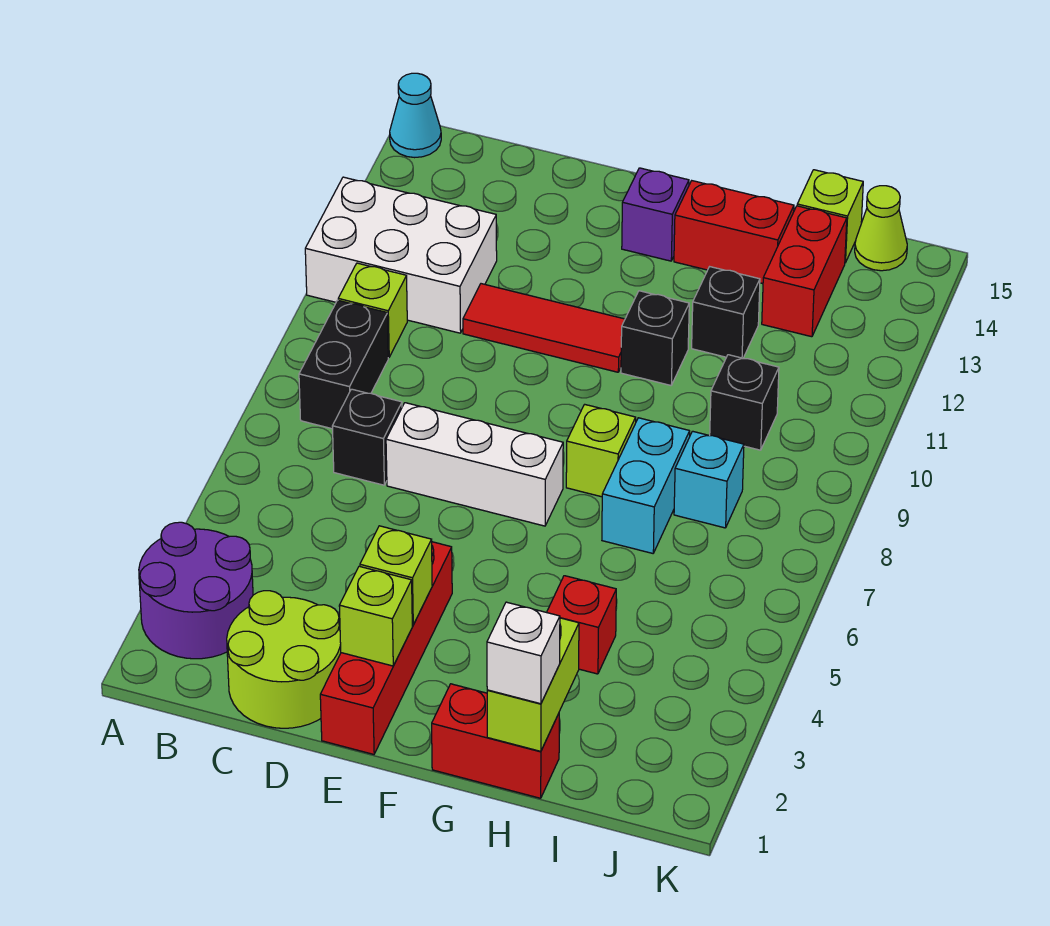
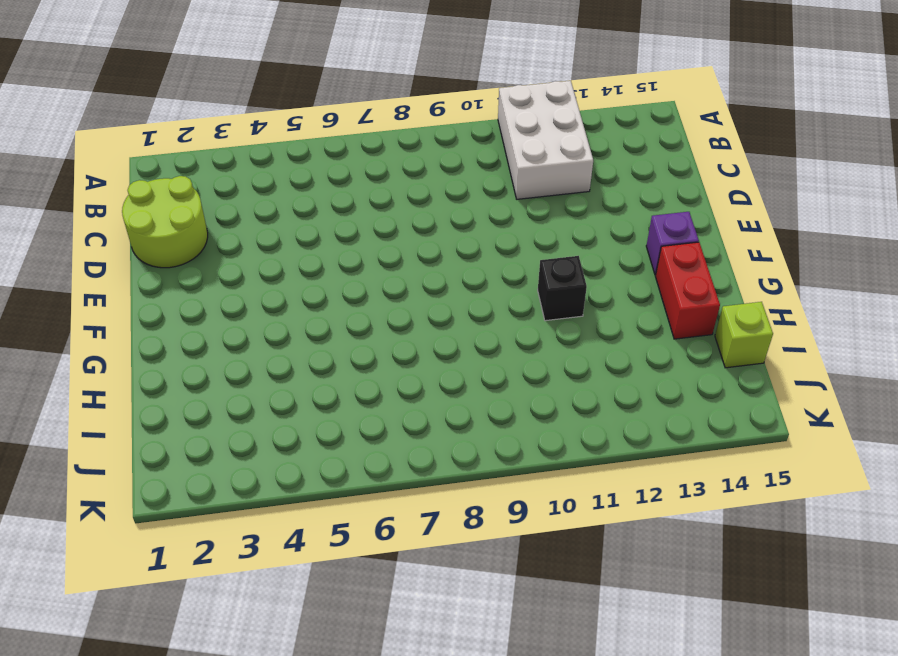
none -> purple 2x2 round brick [139,522,253,659]
none -> cyan 1x1 cone [390,73,441,158]
none -> black 1x2 brick [299,300,388,429]

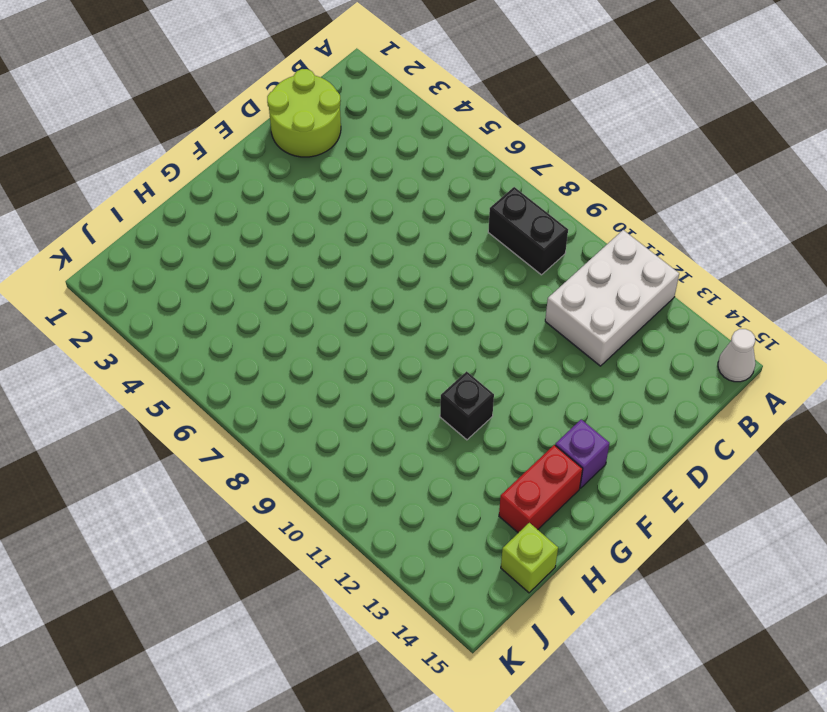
white 1x1 cone [718,329,755,382] -> cyan 1x1 cone [390,73,441,158]
none -> purple 2x2 round brick [139,522,253,659]
none -> lime 1x1 brick [338,263,407,357]
none -> black 1x1 brick [332,389,402,485]

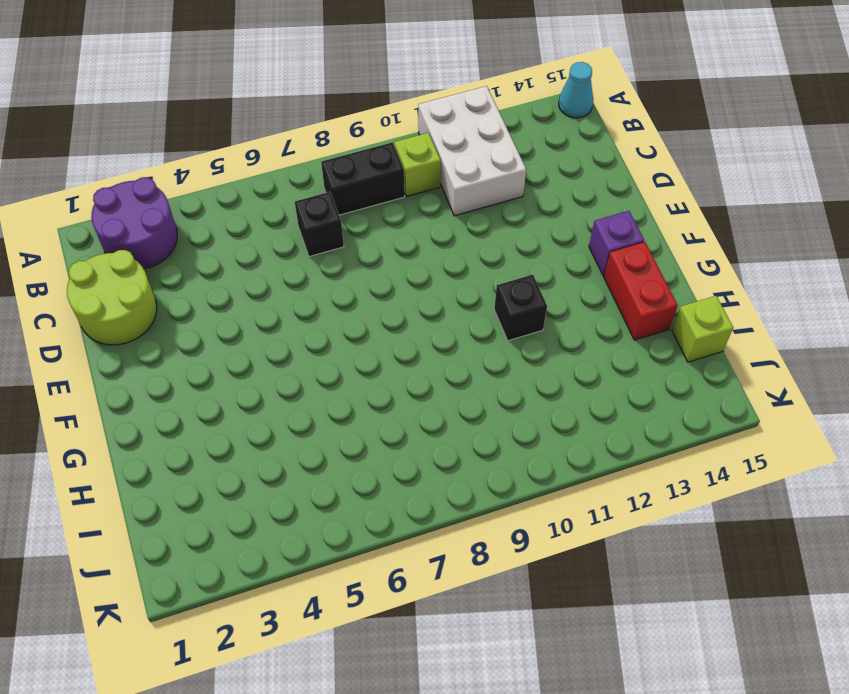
none -> white 1x3 brick [386,403,563,526]
none -> red 1x3 tile [463,284,625,372]
none -> red 1x4 brick [320,542,452,754]

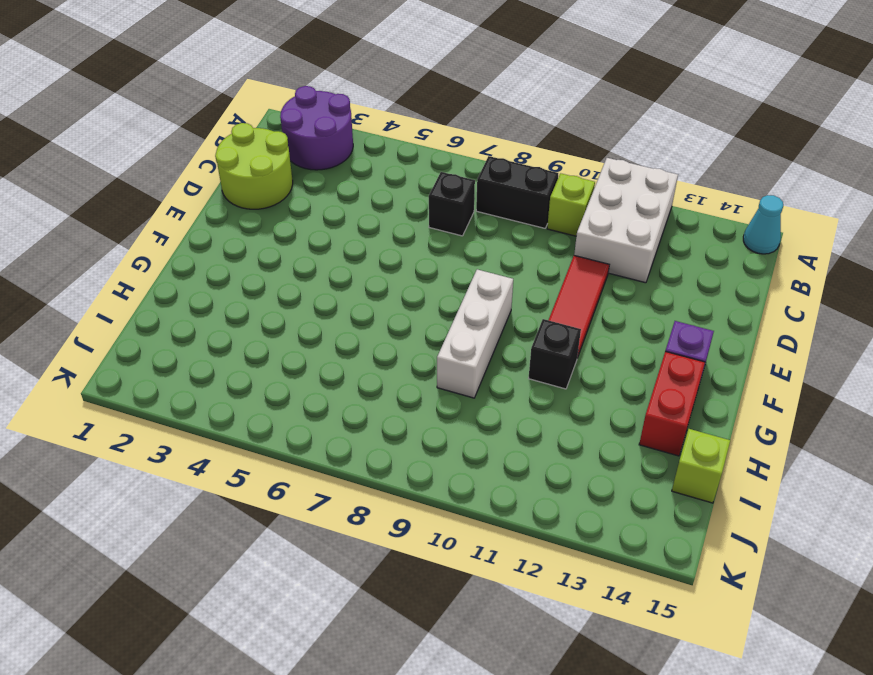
white 1x3 brick [437,269,513,398] -> white 1x3 brick moved to [386,403,563,526]
none -> red 1x4 brick [320,542,452,754]
none -> red 1x2 brick [432,684,559,798]
none -> lime 1x1 brick [566,404,636,497]

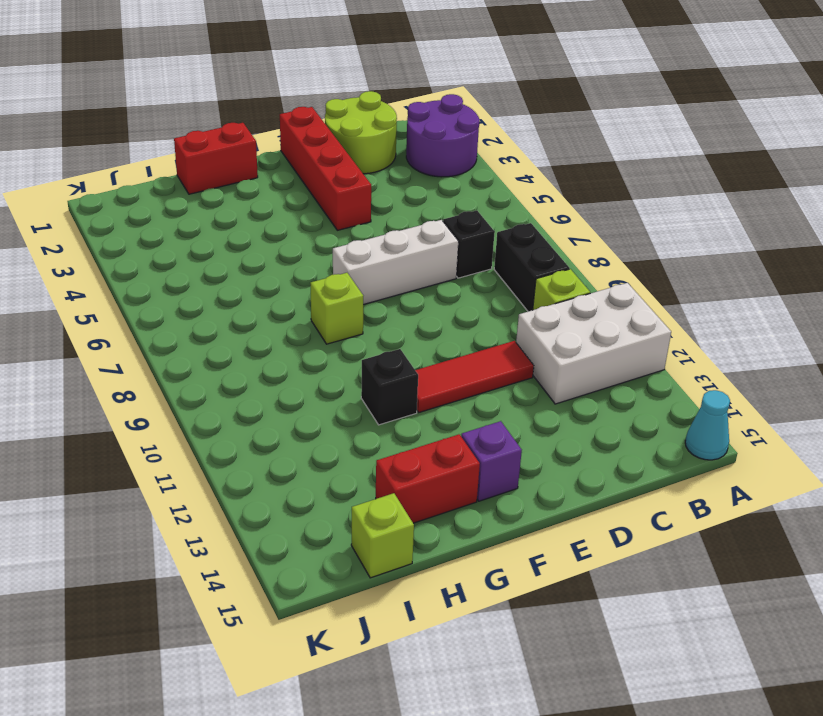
none -> red 1x1 brick [547,576,616,674]
none -> cyan 1x2 brick [602,418,690,553]
none -> black 1x1 brick [692,267,760,358]

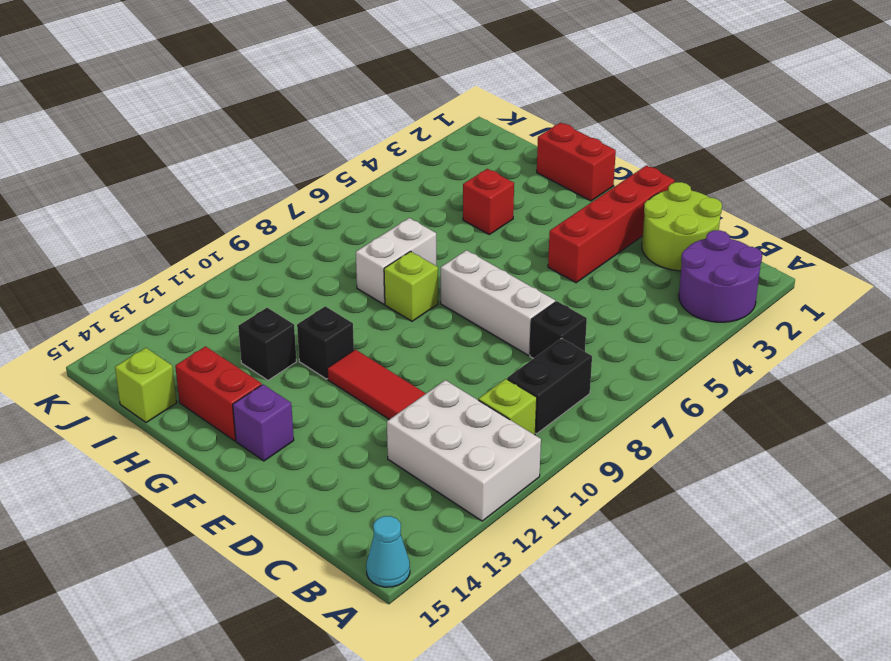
white 1x2 brick [356,218,436,304] -> cyan 1x2 brick [602,418,690,553]
none -> cyan 1x1 brick [674,431,744,528]
none -> black 1x1 brick [710,355,779,450]
none -> red 1x2 brick [762,206,847,337]

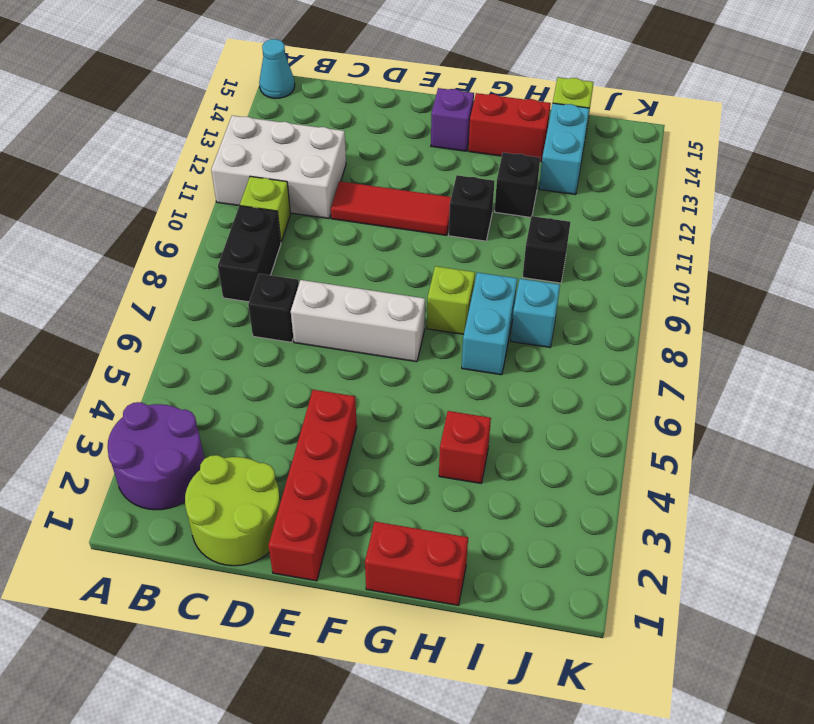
cyan 1x2 brick [539,103,589,195] -> red 1x2 brick [762,206,847,337]
none -> lime 1x1 cone [855,186,907,271]
none -> lime 1x1 brick [339,566,412,666]
none -> lime 1x1 brick [360,526,432,625]

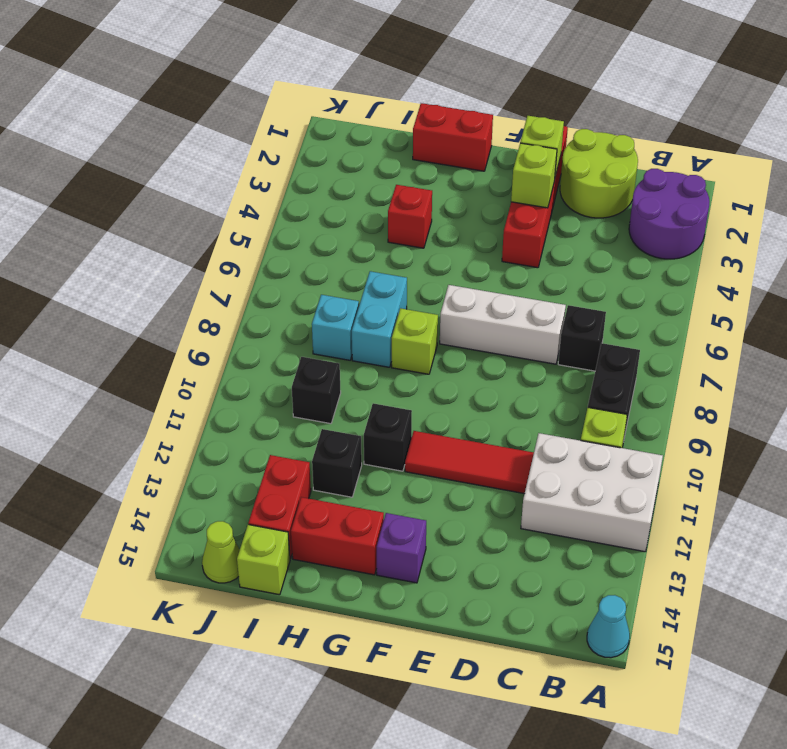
none -> lime 1x2 brick [487,618,579,751]
none -> white 1x1 brick [487,602,560,704]

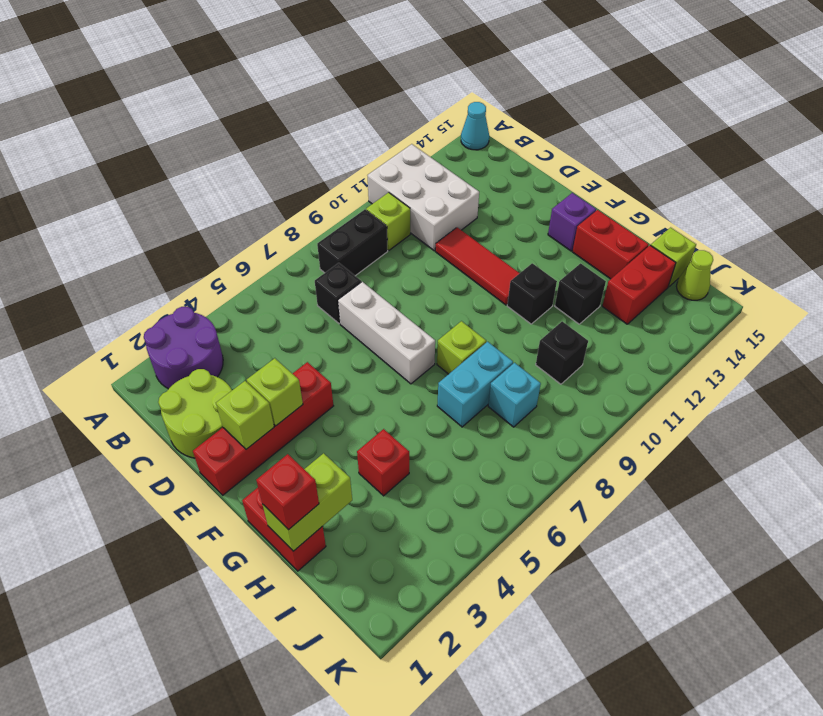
red 1x1 brick [256,454,319,530] -> white 1x1 brick [487,602,560,704]

